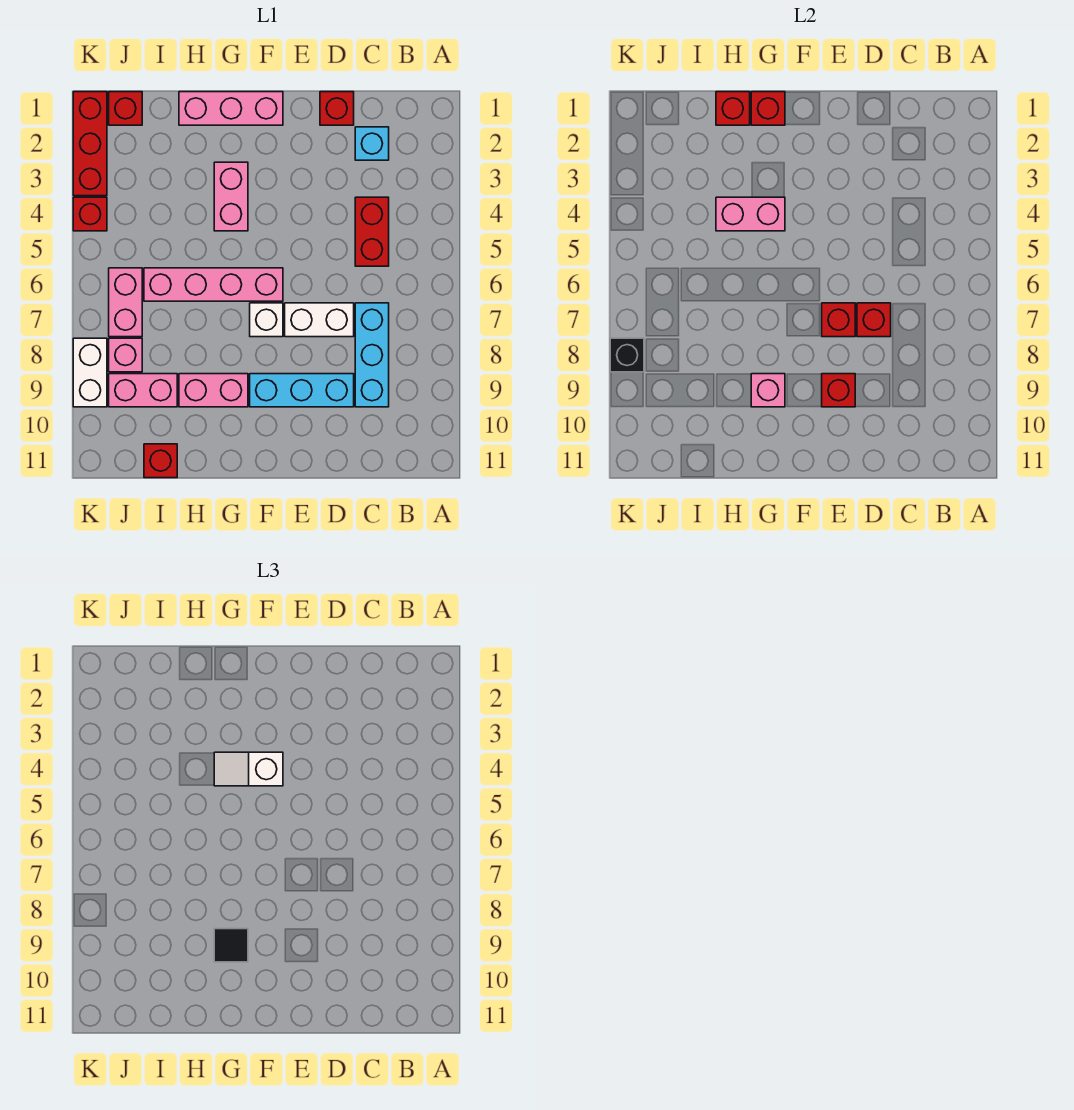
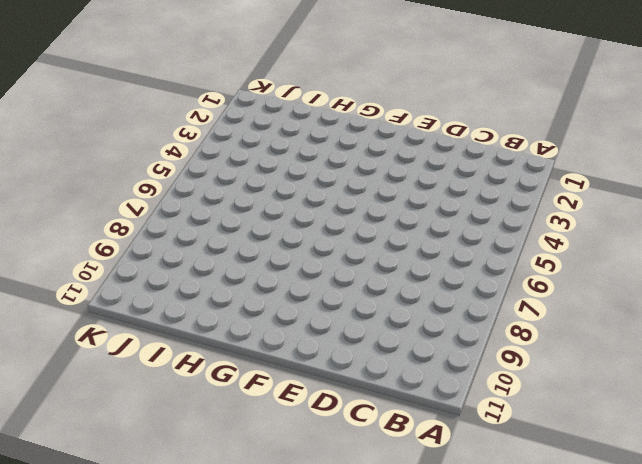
none -> cyan 1x1 brick [355,127,389,160]
none -> red 1x2 brick [355,197,389,266]
none -> cyan 1x3 brick [355,303,389,407]

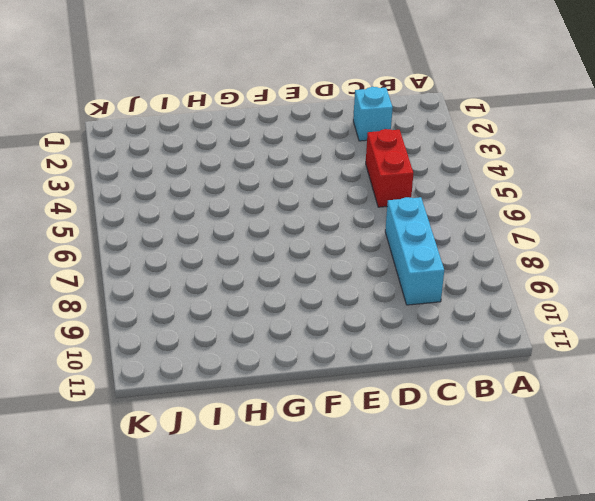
none -> red 1x1 brick [320,92,354,125]
none -> white 1x2 brick [285,303,354,337]
none -> cyan 1x3 brick [250,374,354,407]

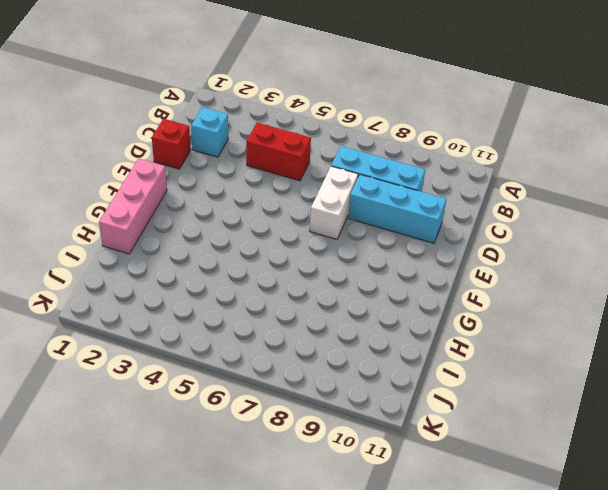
cyan 1x3 brick [348,174,446,243] -> cyan 1x3 brick turned to [250,374,354,407]
none -> pink 1x4 brick [144,268,283,301]
none -> white 1x1 brick [250,303,283,337]
none -> pink 1x2 brick [214,162,248,231]

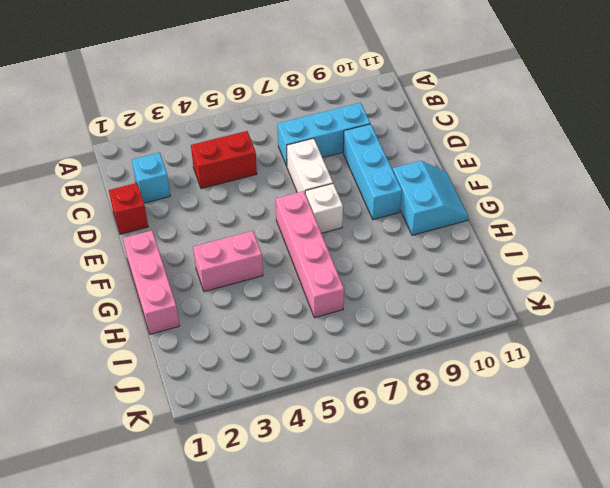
cyan 2x2 slope [393,161,469,235] -> none
none -> pink 1x2 brick [179,374,248,407]
none -> pink 1x2 brick [109,374,177,407]
none -> red 1x1 brick [144,444,177,478]

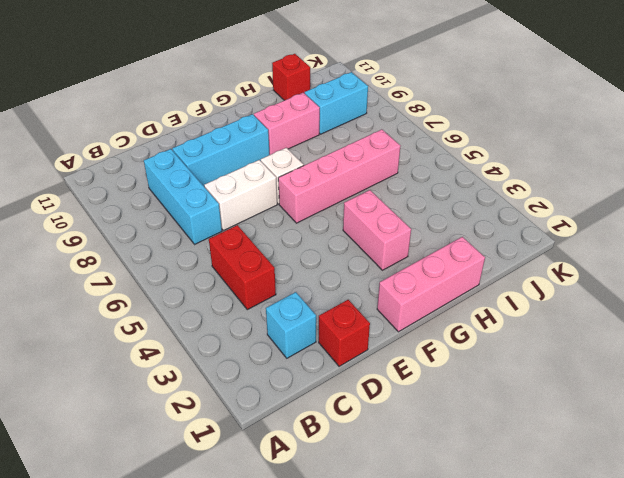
cyan 1x2 brick [305,72,368,134] -> pink 1x2 brick [109,374,177,407]
none -> red 1x1 brick [109,92,142,125]
none -> pink 1x2 brick [109,268,142,337]
none -> pink 1x1 brick [109,338,142,372]

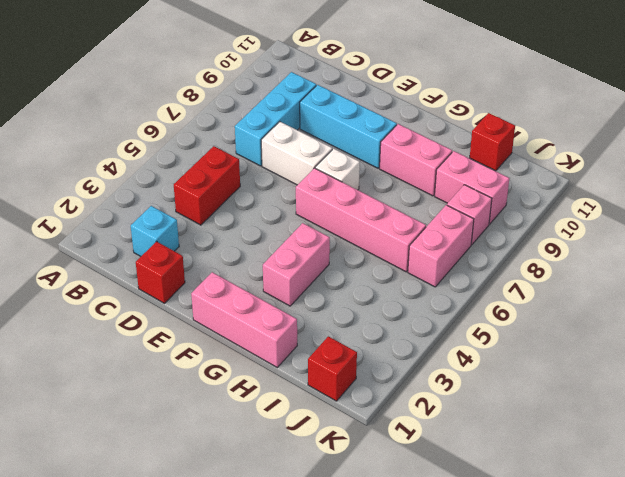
none -> red 1x3 brick [73,92,107,196]
none -> red 1x1 brick [73,197,107,231]
none -> white 1x2 brick [73,338,107,407]

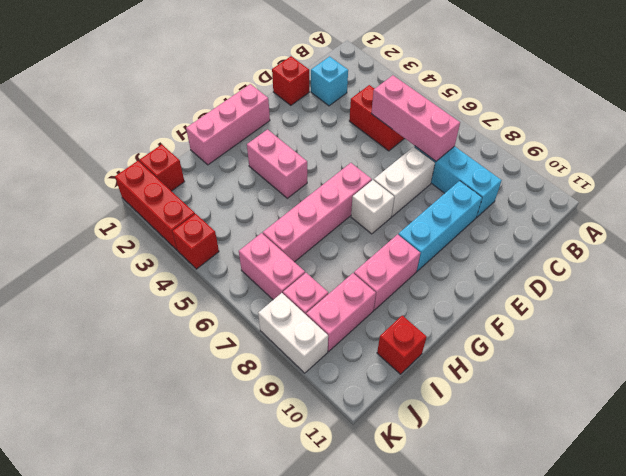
pink 1x3 brick [371,75,460,161] -> none
none -> red 1x1 brick [857,303,891,337]
none -> red 1x1 brick [822,303,855,337]
none -> red 1x1 brick [822,374,855,407]

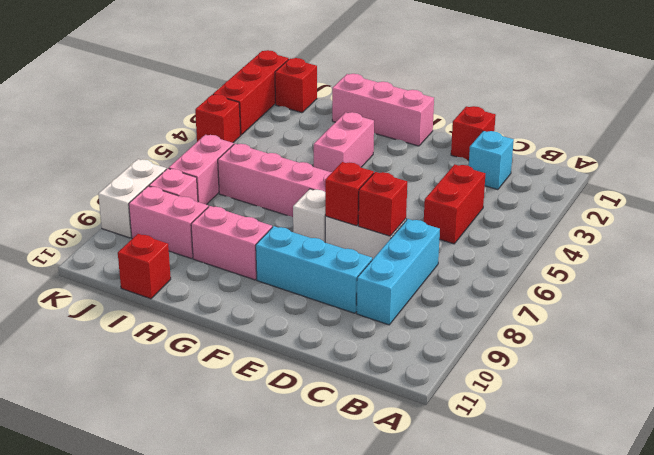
none -> red 1x1 brick [822,374,855,407]
none -> red 1x1 brick [751,92,785,125]
none -> pink 1x2 brick [716,197,785,231]

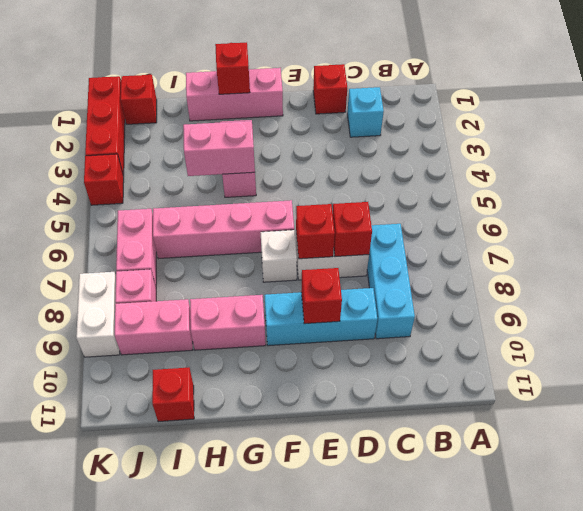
none -> red 1x2 brick [355,197,389,266]
none -> pink 1x1 brick [751,374,785,407]
none -> red 1x1 brick [716,92,750,125]

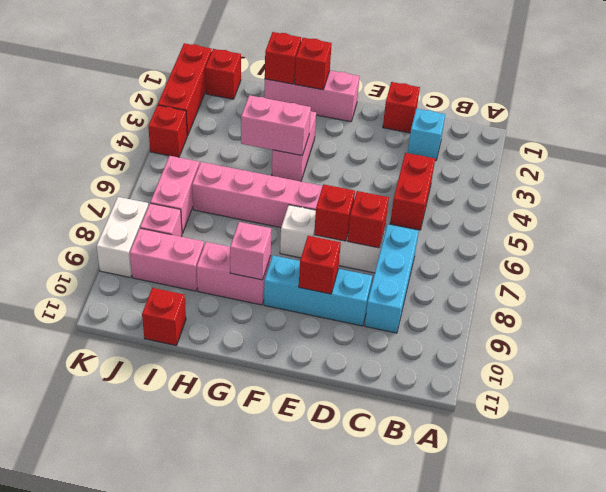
none -> black 1x1 brick [610,338,644,372]
none -> white 1x2 slope [214,752,283,786]
none -> black 1x1 tile [214,929,248,962]

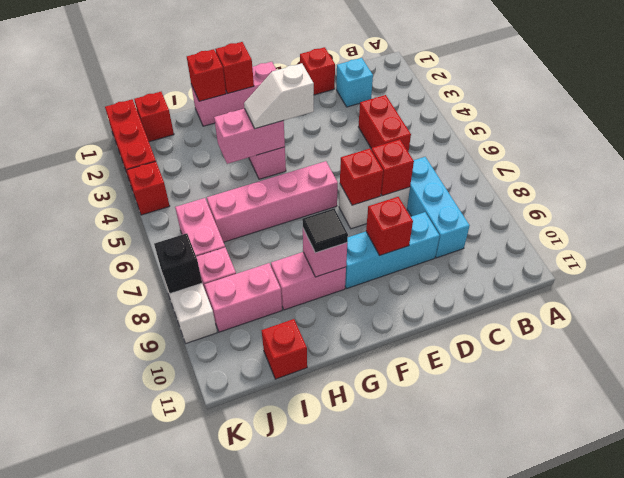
none -> white 1x1 brick [250,303,283,337]

